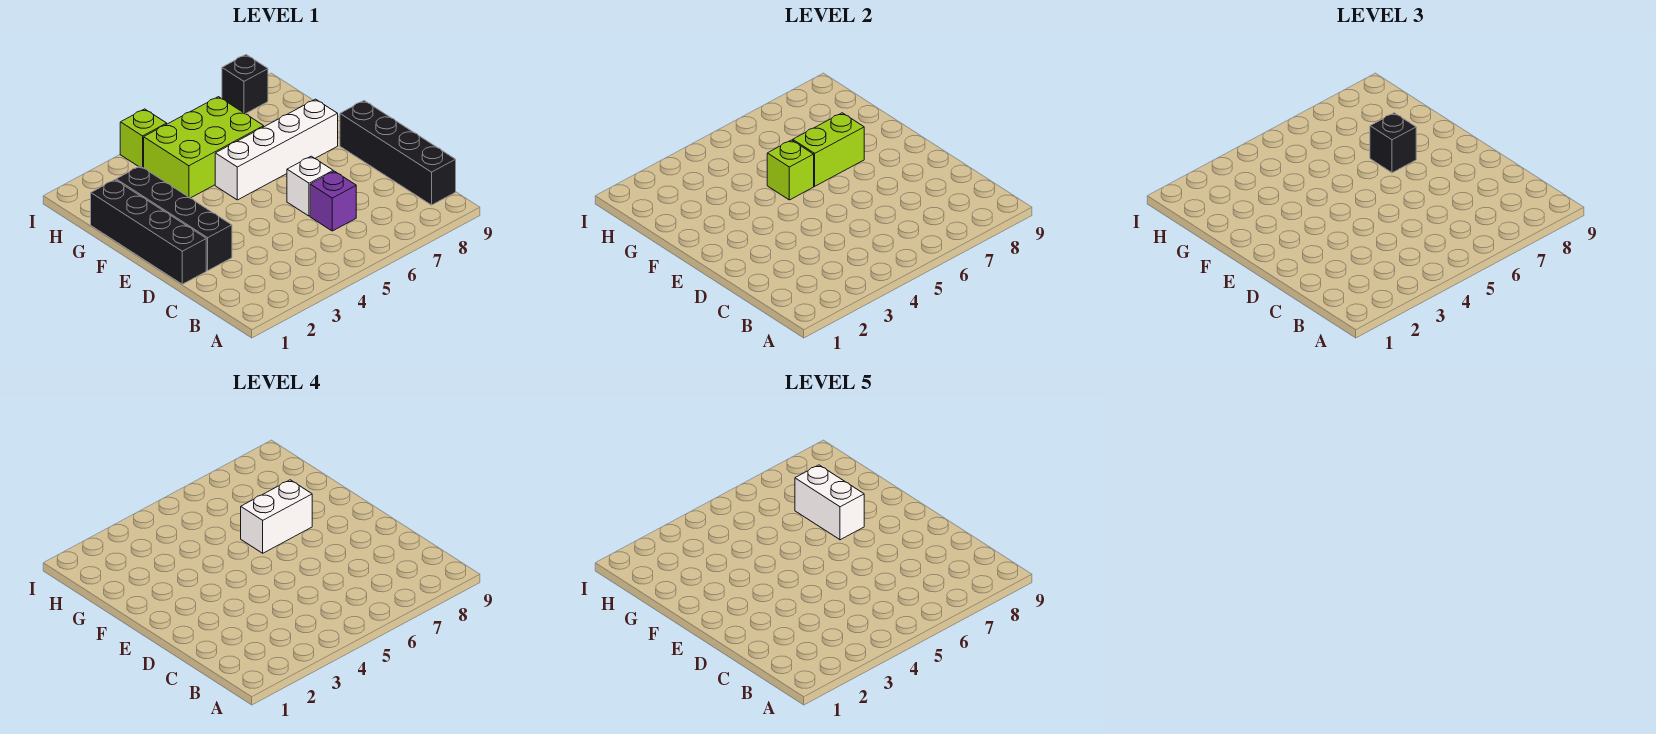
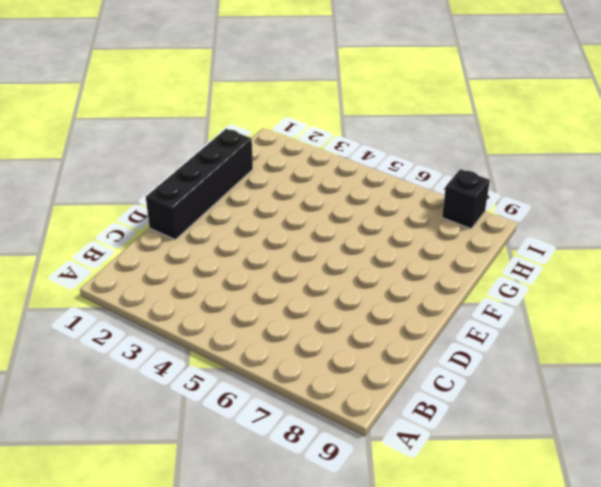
none -> black 1x4 brick [340,101,456,205]
none -> purple 1x1 brick [310,171,356,231]
none -> black 1x4 brick [116,166,232,270]

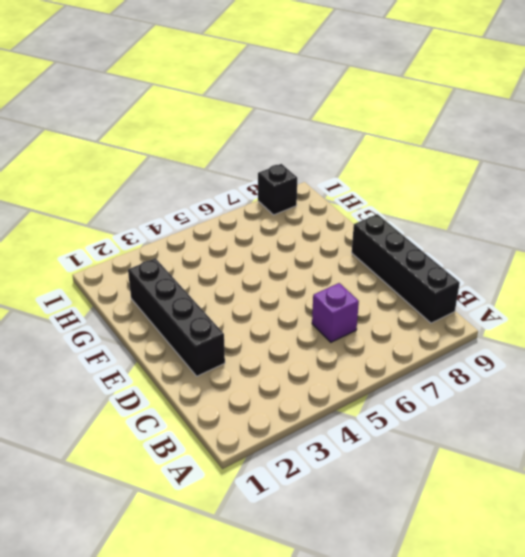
none -> black 1x4 brick [91,180,206,284]
none -> white 1x1 brick [287,156,333,216]
none -> white 1x4 brick [215,99,338,200]

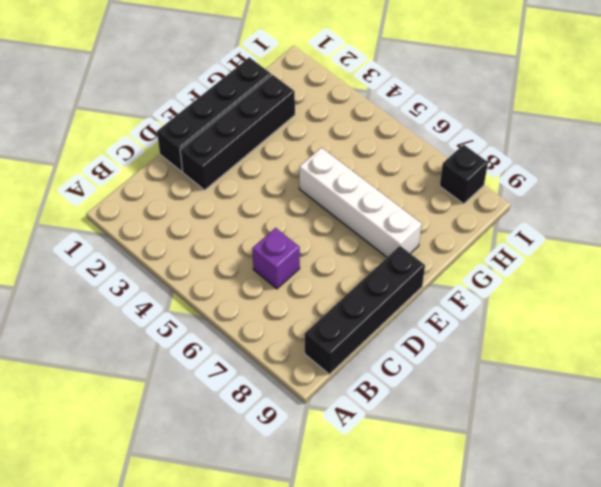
none -> white 1x1 brick [287,156,333,216]
none -> lime 2x3 brick [144,97,264,198]
none -> lime 1x1 brick [120,109,167,168]

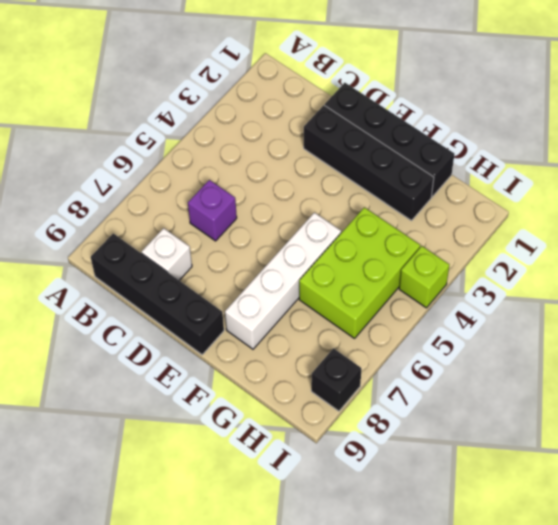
white 1x1 brick [142,228,192,280] -> white 1x1 brick moved to [287,156,333,216]
none -> lime 1x1 brick [767,140,814,200]
none -> lime 1x2 brick [793,113,864,186]
none -> black 1x1 brick [1370,113,1416,173]

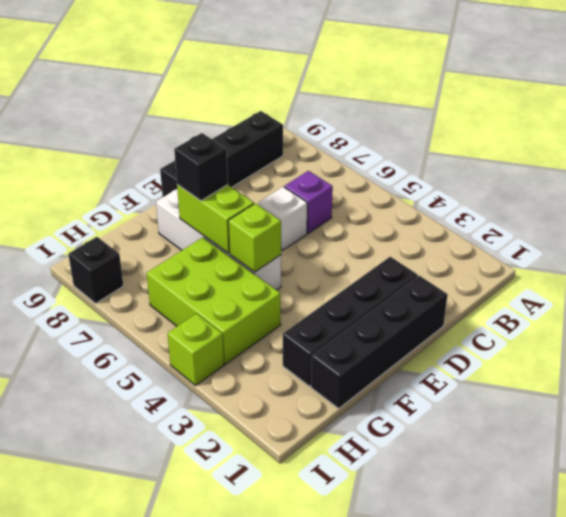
none -> white 1x2 brick [241,480,312,553]
none -> white 1x2 brick [795,465,864,540]

